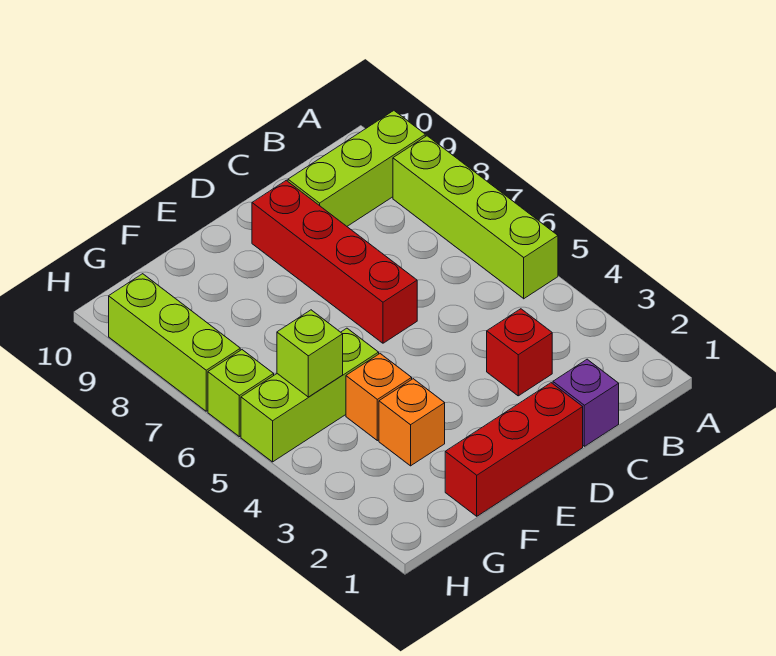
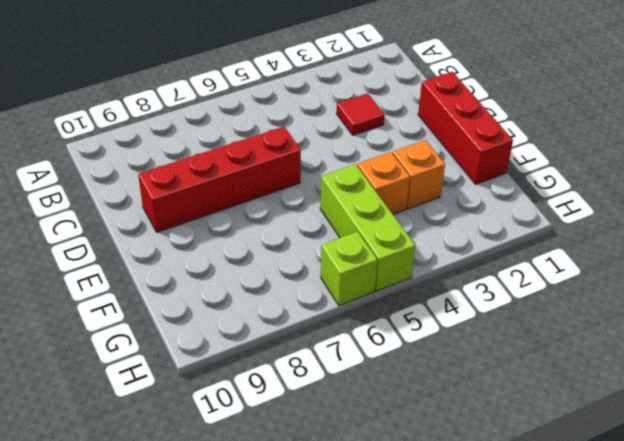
red 1x1 tile [337,93,385,135] -> red 1x1 brick [487,309,552,396]
none -> lime 1x4 brick [393,136,558,299]
none -> lime 1x3 brick [288,111,425,226]
none -> purple 1x1 brick [553,359,619,446]

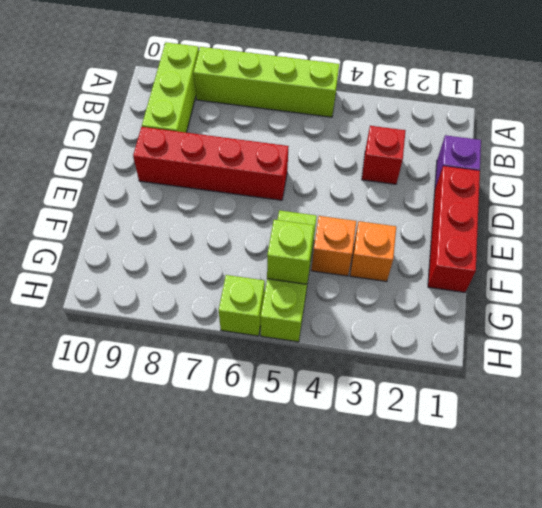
none -> lime 1x3 brick [109,274,240,411]

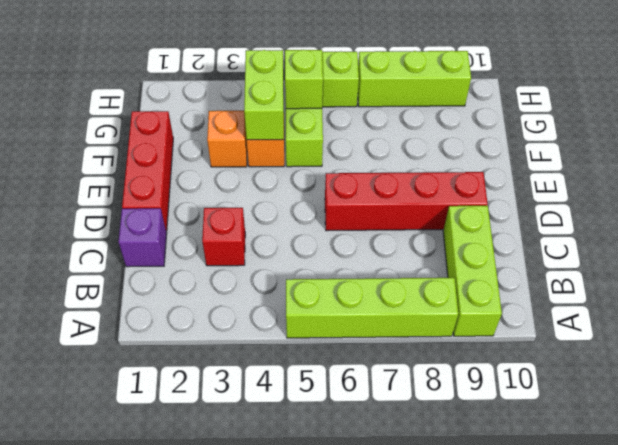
lime 1x2 brick [244,50,284,140] -> none

